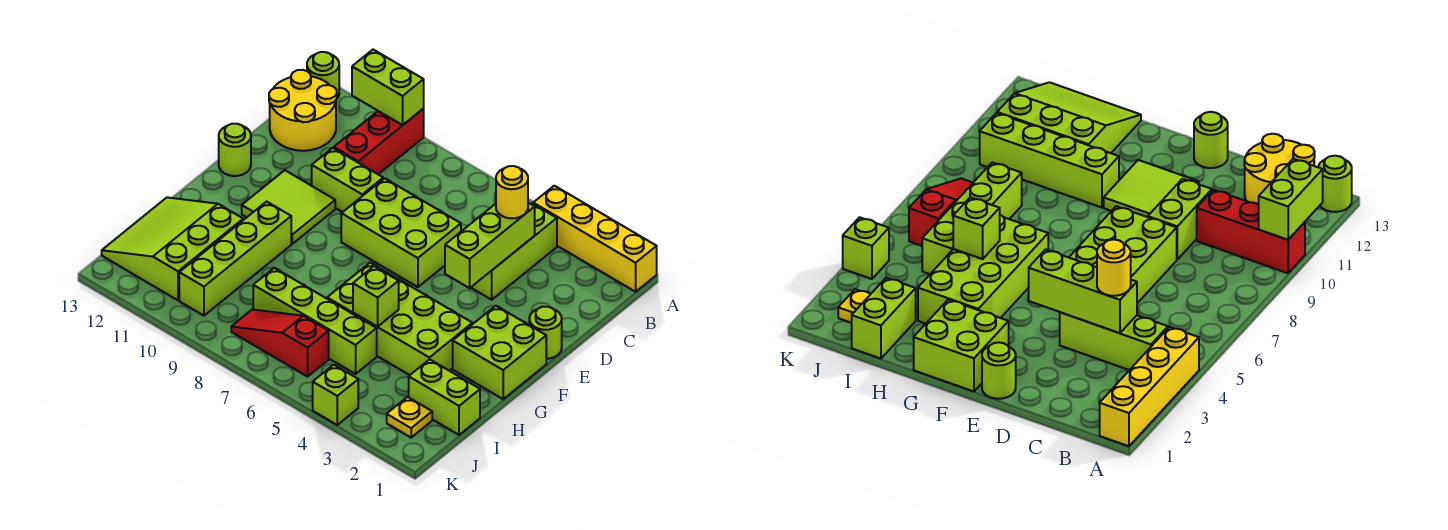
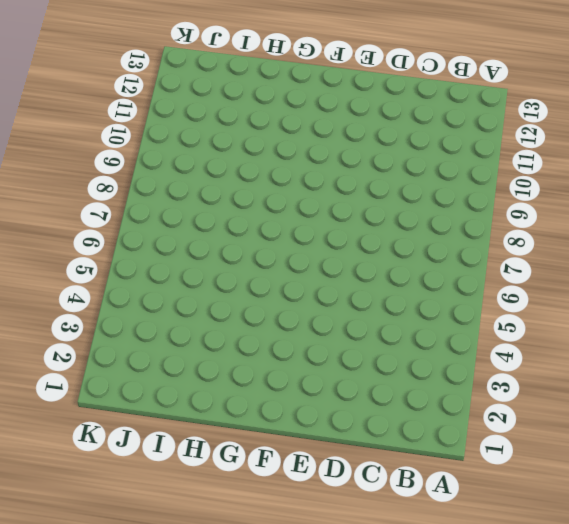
none -> yellow 1x4 brick [533,186,657,292]
none -> red 1x3 brick [334,109,424,174]
none -> lime 1x1 round brick [307,52,339,98]

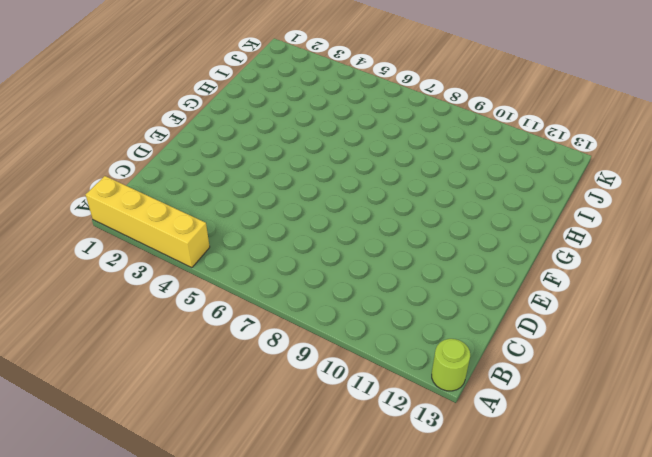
none -> red 1x3 brick [334,109,424,174]
none -> lime 1x3 brick [471,204,557,300]
none -> yellow 2x2 round brick [269,70,337,151]

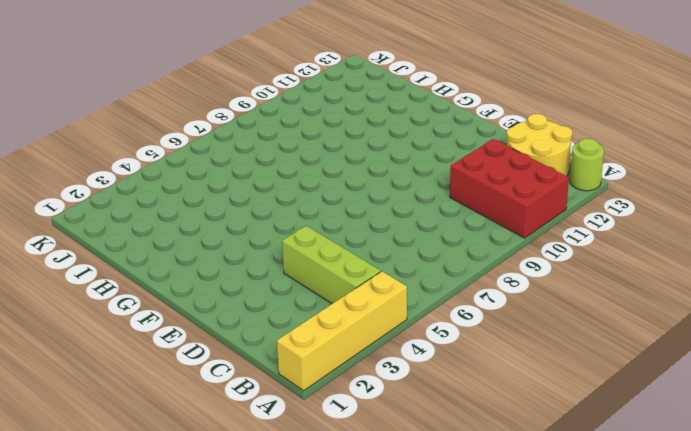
red 2x3 brick [450,139,569,238] -> red 1x3 brick [334,109,424,174]
none -> lime 2x3 brick [341,178,461,287]
none -> lime 1x2 brick [312,148,383,212]
none -> lime 1x1 round brick [529,307,562,359]

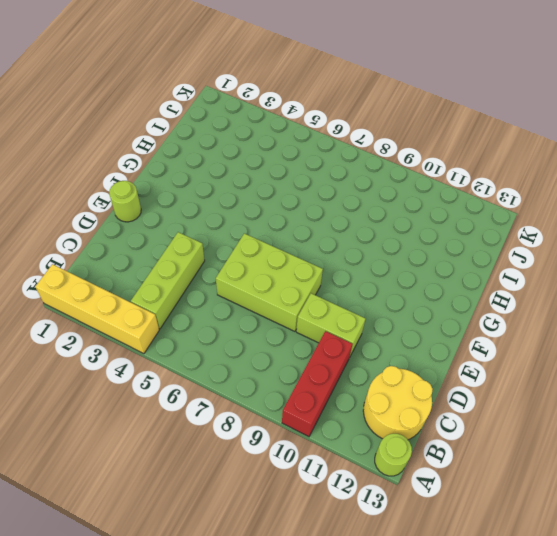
none -> lime 2x2 tile [242,170,335,244]
none -> lime 1x1 round brick [219,124,251,176]
none -> lime 2x2 brick [453,306,546,399]

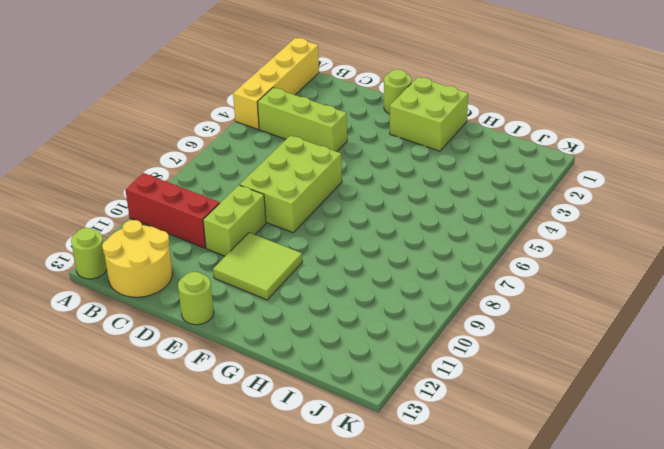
none -> lime 2x4 brick [327,263,472,375]
none -> lime 1x4 brick [179,202,291,316]
none -> lime 3x3 slope [102,197,243,300]

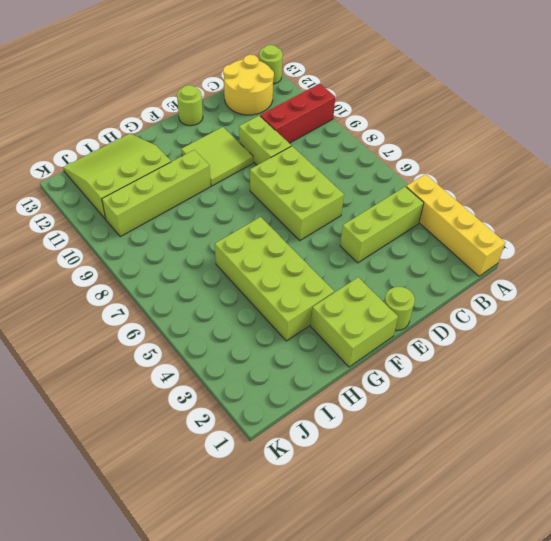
none -> lime 1x2 brick [409,359,480,435]
none -> lime 1x4 brick [253,268,377,374]
none -> yellow 1x1 plate [387,397,432,438]

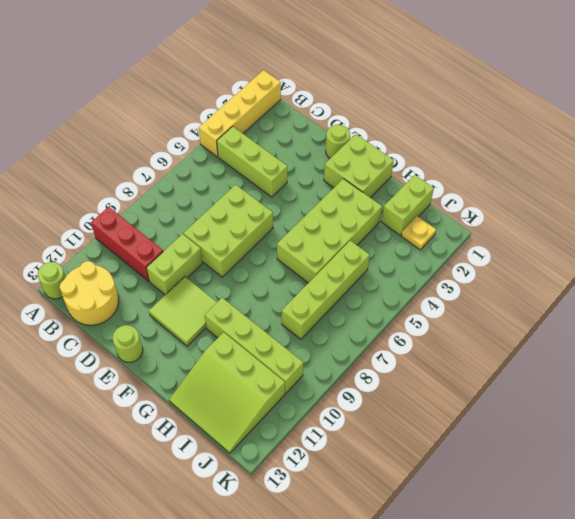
none -> red 1x3 slope [231,309,329,377]
none -> lime 1x1 brick [313,365,358,425]
none -> lime 1x2 brick [352,50,424,125]

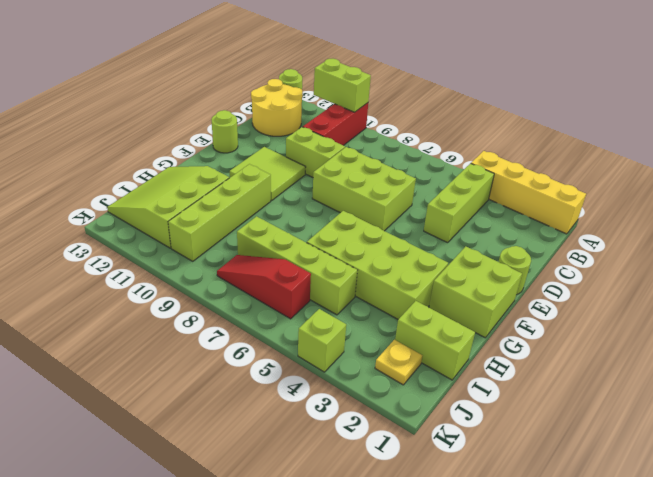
none -> lime 1x3 brick [445,203,535,288]
none -> lime 1x1 brick [353,266,399,327]
none -> yellow 1x1 round brick [496,166,528,218]

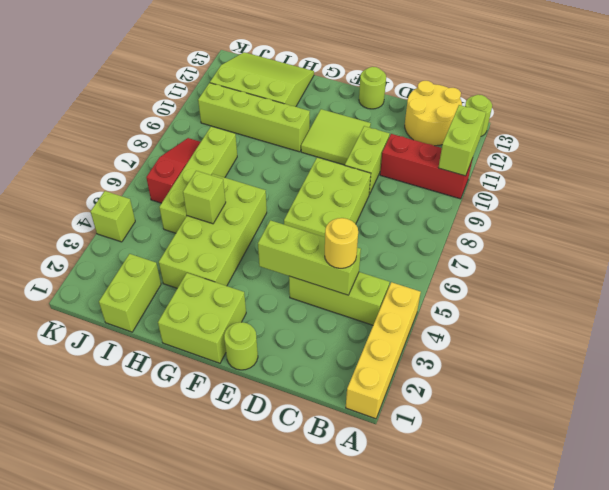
none -> yellow 1x1 plate [387,397,432,438]

